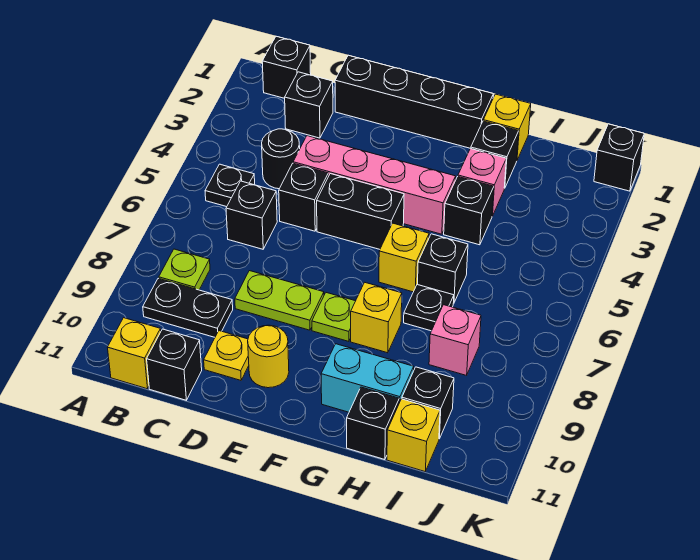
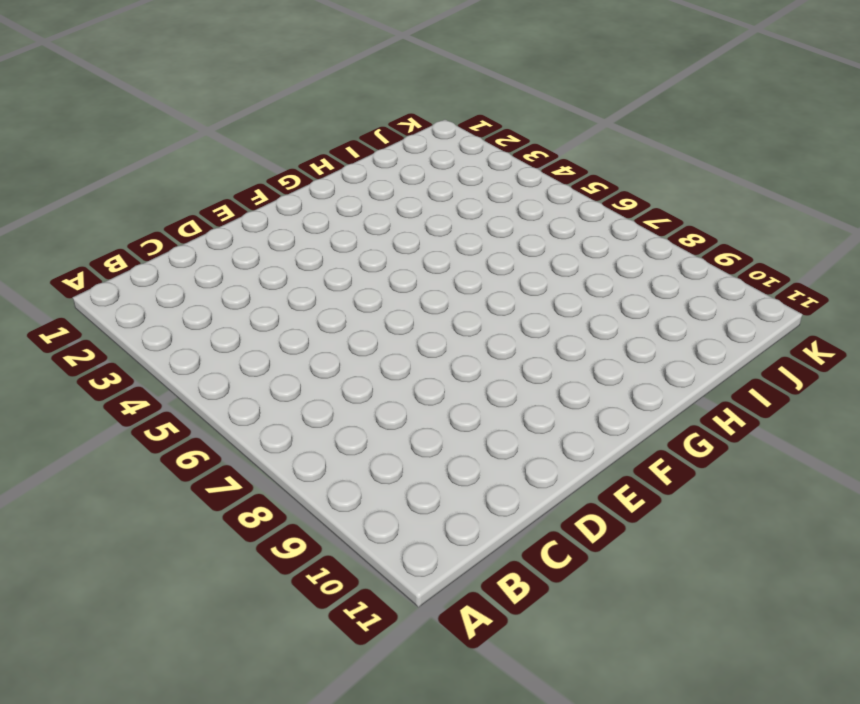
none -> black 1x1 brick [262,36,311,98]
none -> black 1x1 plate [205,164,255,207]
none -> lime 1x1 plate [159,249,210,290]
none -> black 1x2 plate [143,278,233,337]

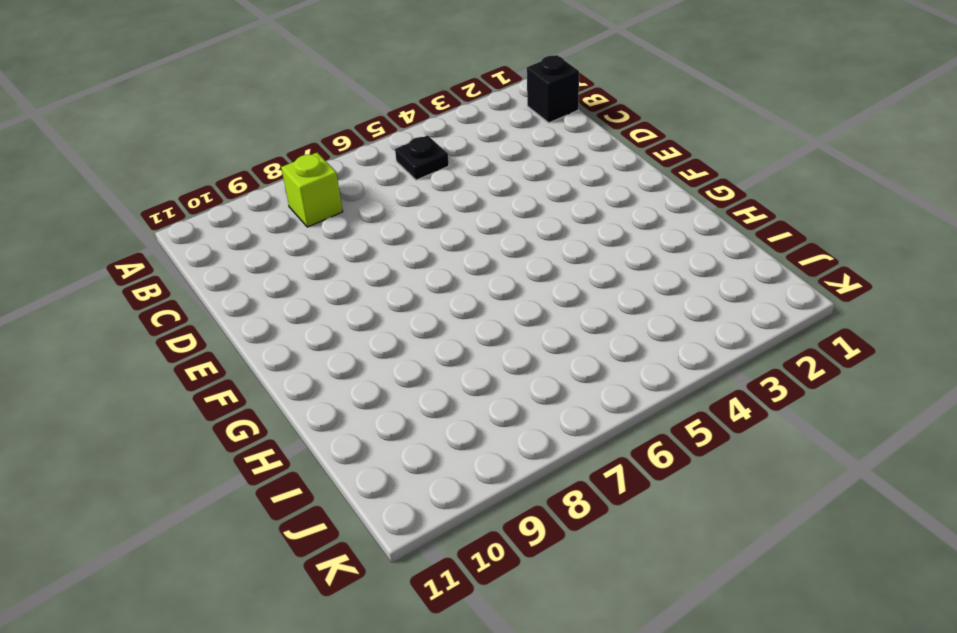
lime 1x1 brick [281,153,343,227] -> lime 1x1 plate [159,249,210,290]
none -> black 1x2 plate [143,278,233,337]
none -> yellow 1x1 brick [108,318,161,389]
none -> black 1x1 brick [285,72,333,138]
none -> black 1x1 round brick [262,129,300,189]

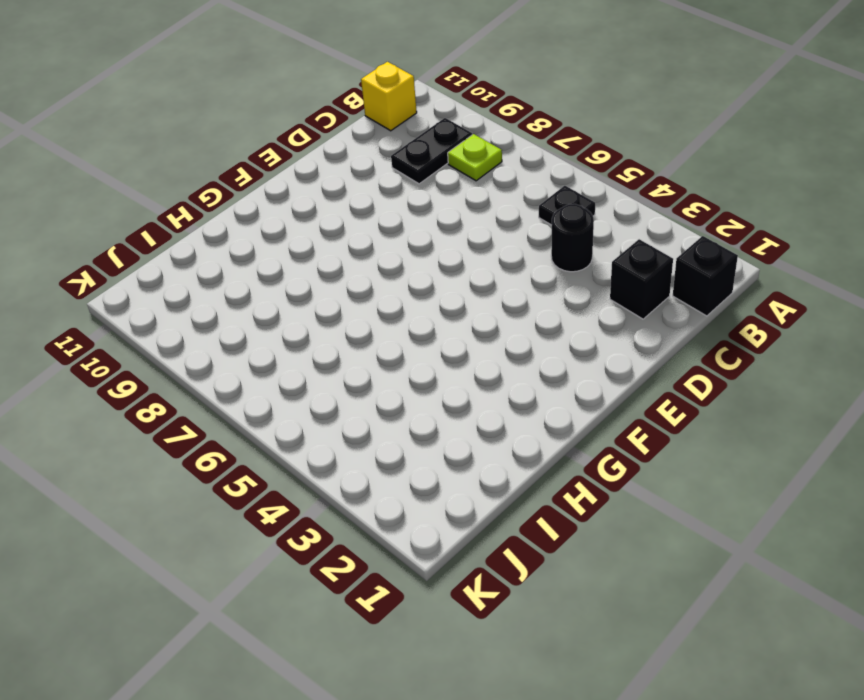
none -> black 1x1 brick [226,181,277,249]
none -> black 1x1 brick [147,329,202,400]
none -> black 1x4 brick [335,55,493,148]
none -> pink 1x4 brick [293,136,456,234]

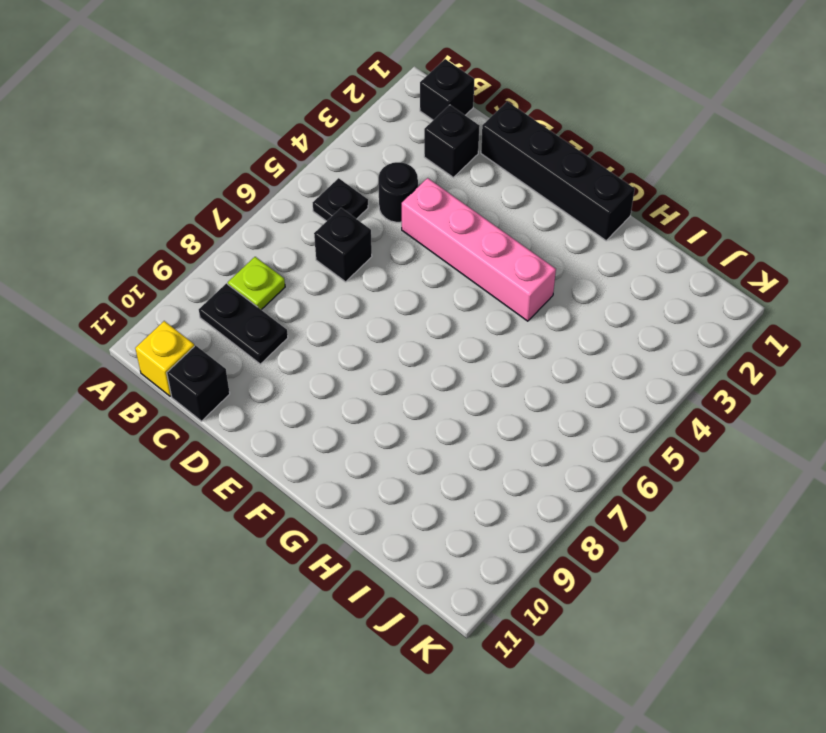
none -> black 1x1 brick [279,163,328,231]
none -> lime 1x2 plate [235,271,324,330]
none -> yellow 1x1 plate [204,331,249,380]
none -> black 1x2 brick [317,174,404,249]

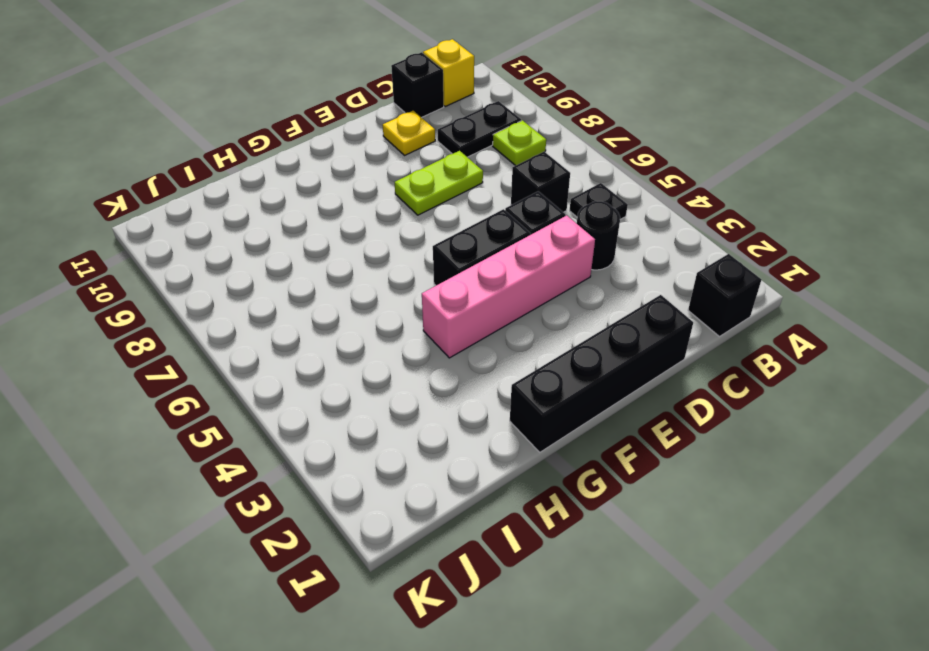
none -> black 1x1 brick [285,72,333,138]
none -> yellow 1x1 round brick [248,325,289,388]
none -> lime 1x1 plate [312,293,355,341]
none -> yellow 1x1 brick [379,223,429,292]

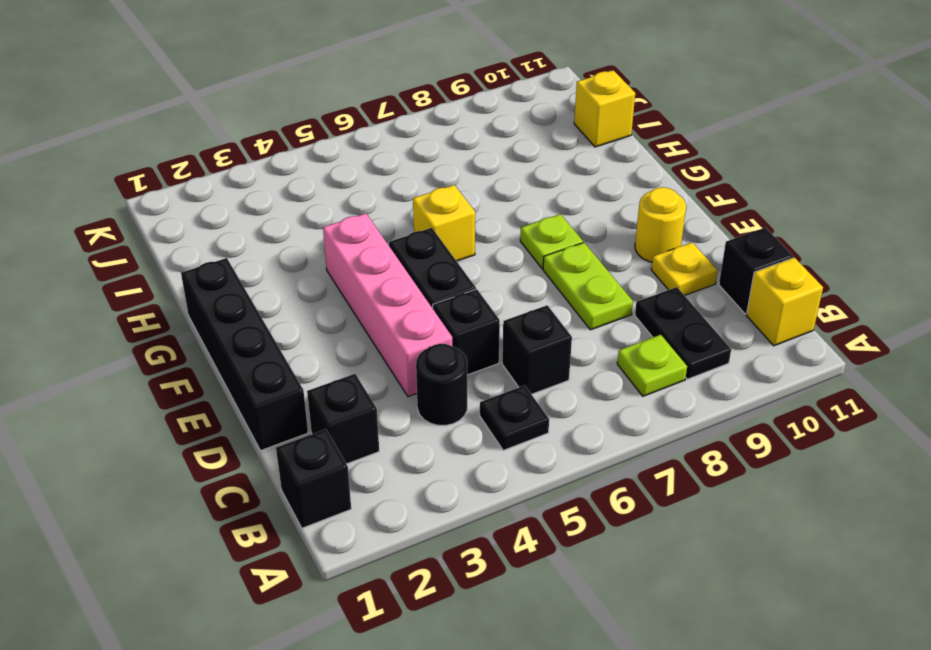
none -> yellow 1x1 brick [351,283,402,353]
none -> cyan 1x2 brick [321,344,414,412]
none -> yellow 1x1 brick [483,94,531,160]
none -> black 1x1 brick [471,121,519,188]

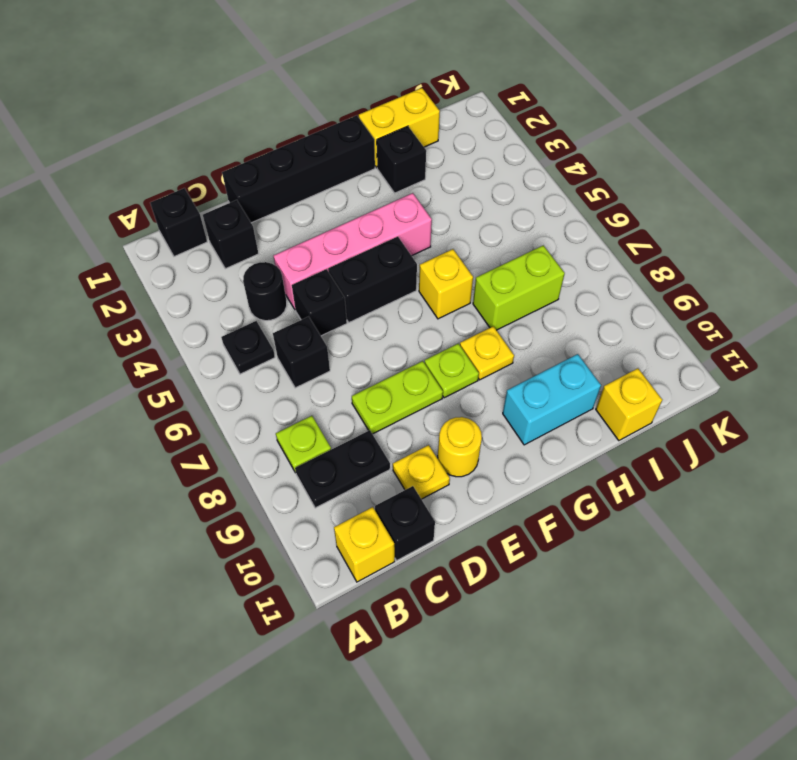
yellow 1x1 plate [460,326,514,380] -> yellow 1x1 brick [351,283,402,353]
yellow 1x2 brick [359,88,440,168] -> yellow 1x1 brick [483,94,531,160]
lime 1x2 brick [473,245,565,330] -> black 1x1 plate [404,284,454,331]
none -> pink 1x1 brick [458,148,506,216]
none -> black 1x1 brick [444,177,494,245]
none -> black 1x1 brick [418,234,468,302]
none -> black 1x1 brick [347,387,399,460]

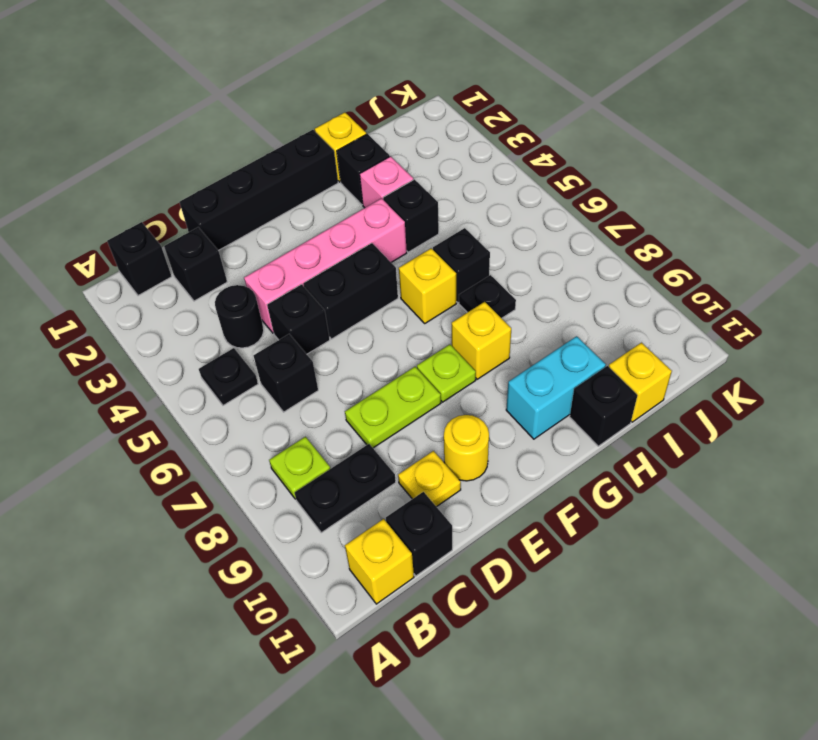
none -> pink 1x1 brick [429,305,481,375]
none -> black 1x1 brick [402,367,454,439]
none -> black 1x1 brick [594,124,644,191]

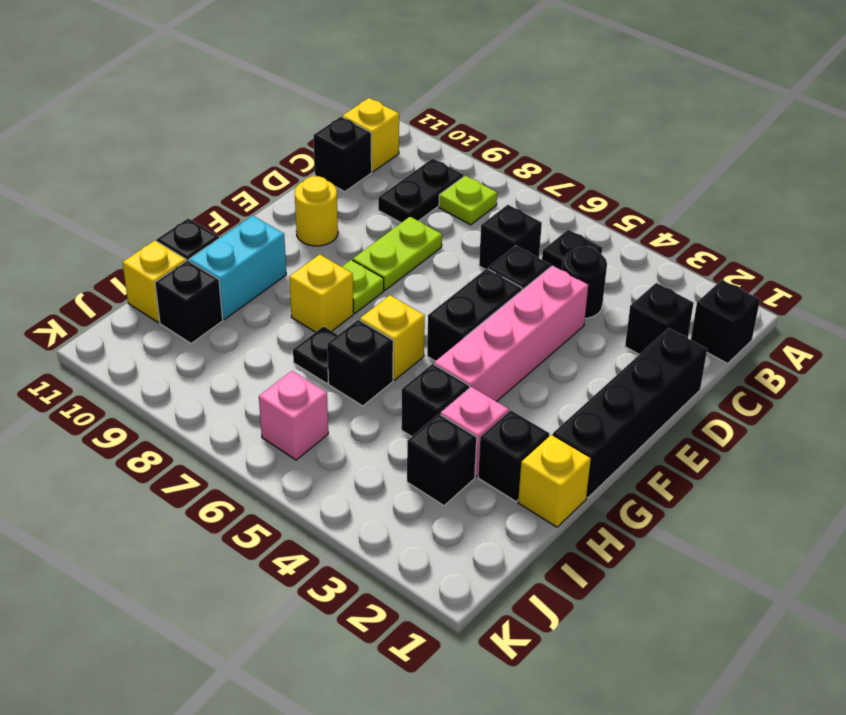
black 1x1 brick [407,414,477,506] -> black 1x1 brick moved to [594,124,644,191]
pink 1x1 brick [259,371,328,460] -> pink 1x1 brick moved to [429,305,481,375]
none -> yellow 1x1 plate [204,331,249,380]

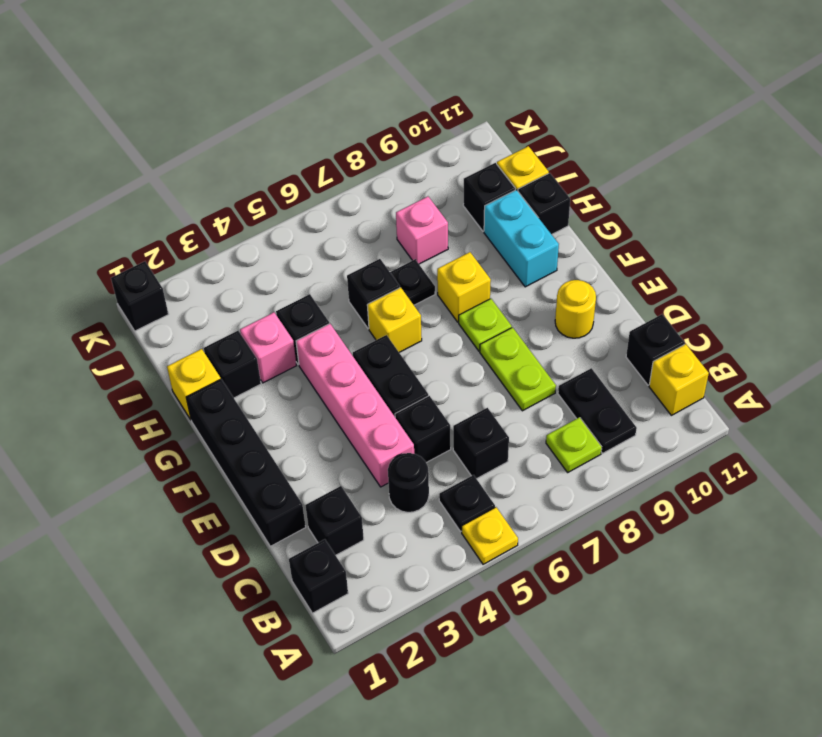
yellow 1x1 plate [462,507,518,564] -> yellow 1x1 plate moved to [204,331,249,380]

